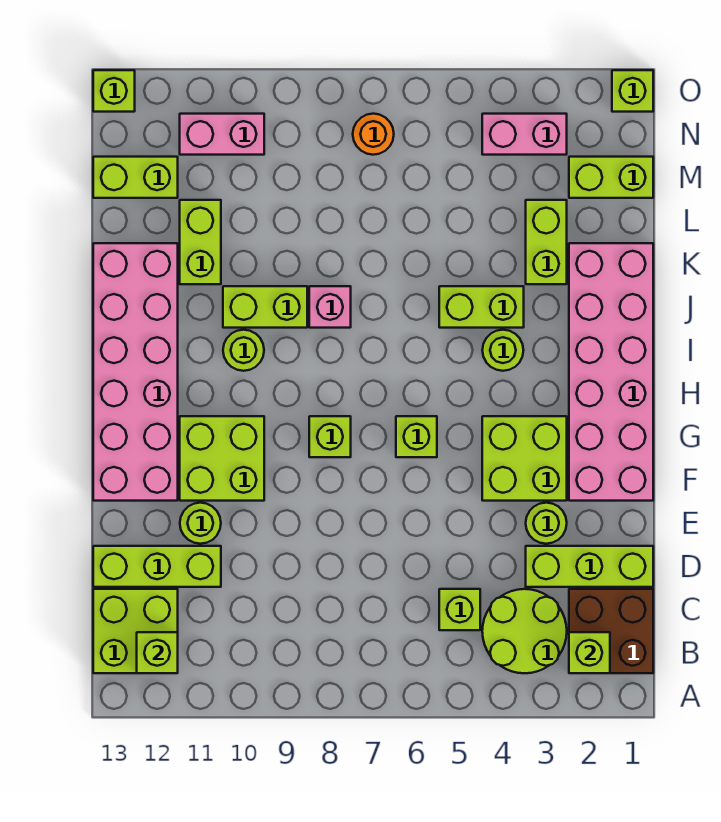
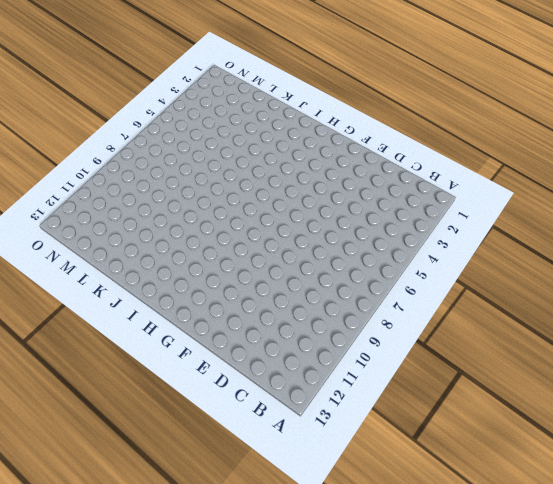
none -> brown 2x2 brick [569,589,653,673]
none -> lime 2x2 round brick [482,589,567,673]
none -> lime 2x2 brick [93,589,178,673]
none -> lime 1x1 brick [439,589,480,630]

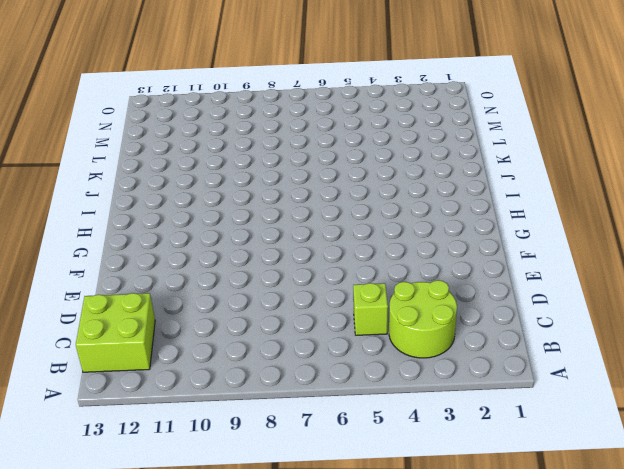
none -> brown 2x2 brick [569,589,653,673]
none -> lime 1x3 brick [526,546,653,587]
none -> lime 1x3 brick [93,546,221,587]
none -> lime 1x1 round brick [526,503,567,544]

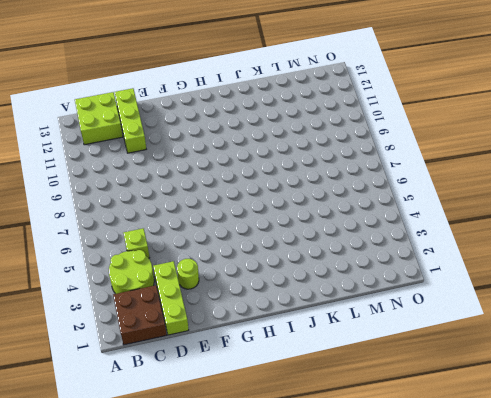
none -> lime 1x1 round brick [180,503,221,544]
none -> pink 2x6 brick [569,243,653,501]
none -> lime 2x2 brick [482,416,567,501]
none -> lime 2x2 brick [180,416,264,501]

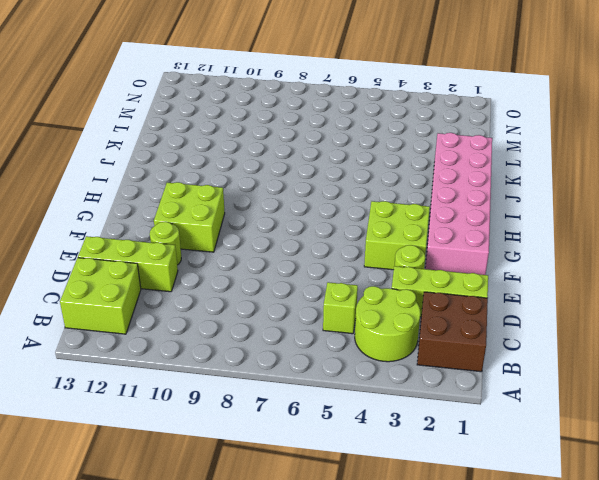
none -> pink 2x6 brick [93,243,178,501]
none -> lime 1x1 brick [396,416,437,457]
none -> lime 1x1 brick [309,416,351,457]
none -> lime 1x1 round brick [482,330,524,371]

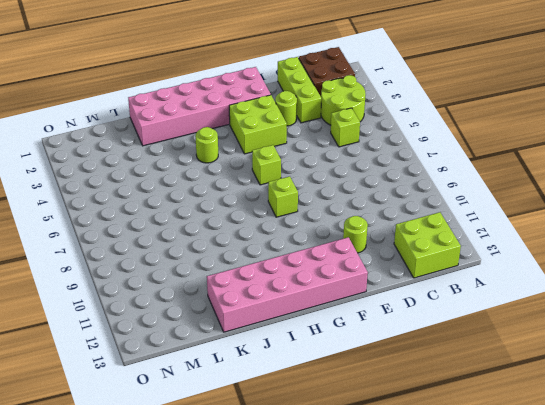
none -> lime 1x3 brick [93,546,221,587]
none -> lime 2x2 brick [180,416,264,501]
none -> lime 1x1 round brick [223,330,264,371]
none -> lime 1x2 brick [439,286,524,328]

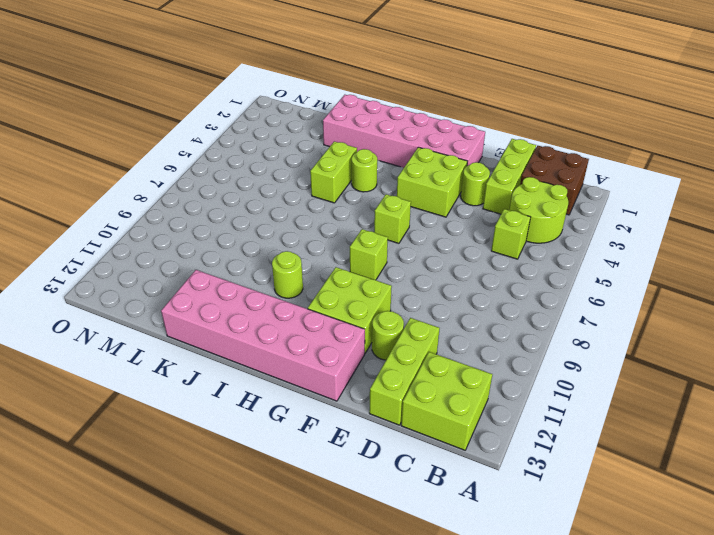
none -> pink 1x1 brick [309,286,351,328]
none -> lime 1x2 brick [223,286,307,328]
none -> lime 1x2 brick [526,200,567,284]
none -> lime 1x2 brick [180,200,221,284]

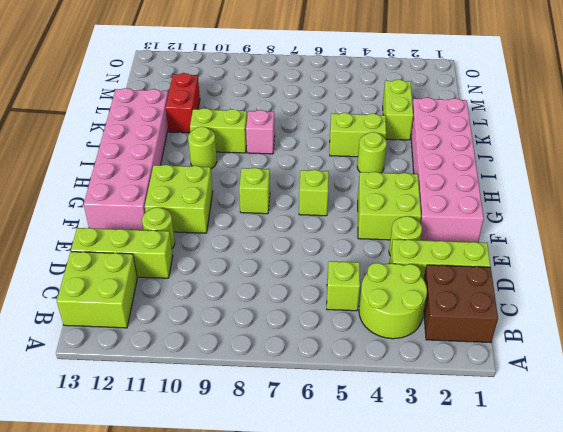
red 1x2 brick [166,73,200,133] -> lime 1x2 brick [180,200,221,284]
none -> lime 1x2 brick [569,157,653,198]
none -> lime 1x2 brick [93,157,178,198]
none -> pink 1x2 brick [482,114,567,155]
none -> orange 1x1 round brick [353,114,394,155]

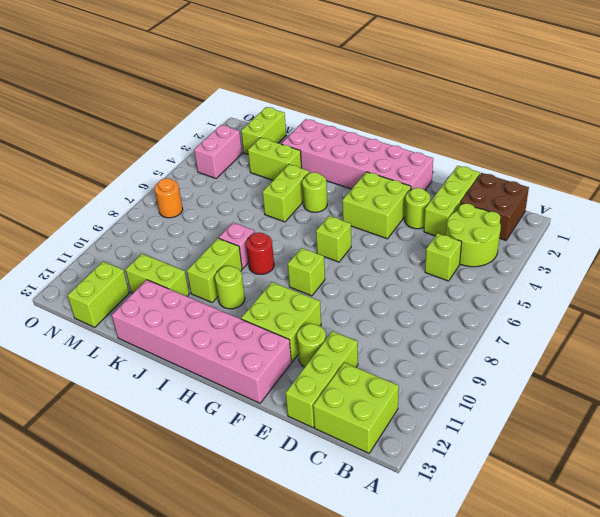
red 1x1 round brick [246,233,274,274] -> none
none -> pink 1x2 brick [180,114,264,155]
none -> lime 1x1 brick [612,70,653,112]
none -> lime 1x1 brick [93,70,135,112]
none -> lime 1x1 brick [569,632,610,673]

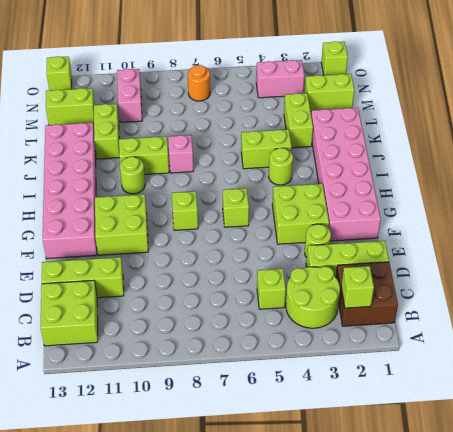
pink 1x2 brick [117,69,142,122] -> pink 1x2 brick turned to [180,114,264,155]
none -> lime 1x1 round brick [180,503,221,544]
none -> lime 1x1 brick [137,632,178,673]

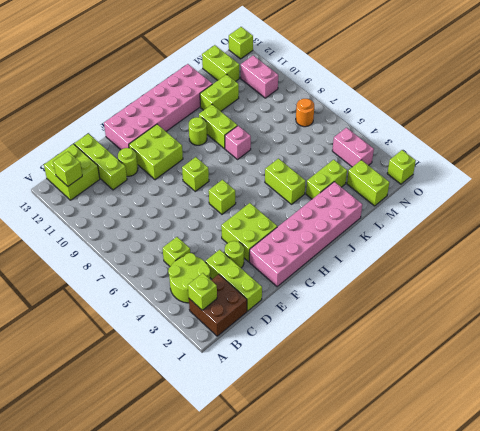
none -> lime 1x1 round brick [482,330,524,371]

